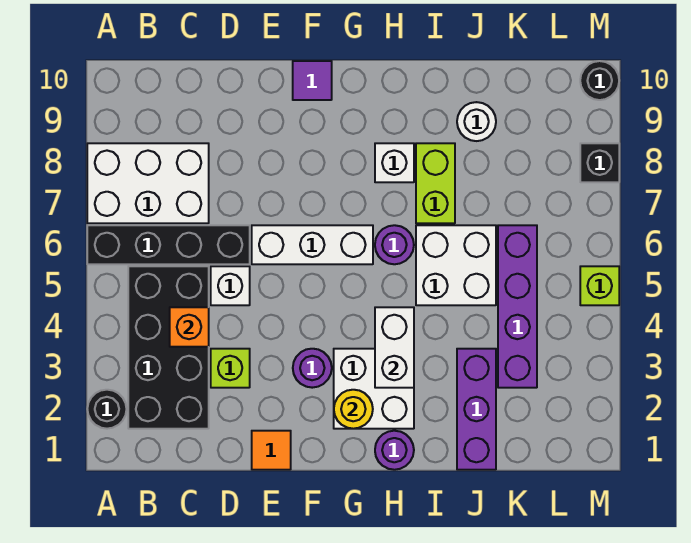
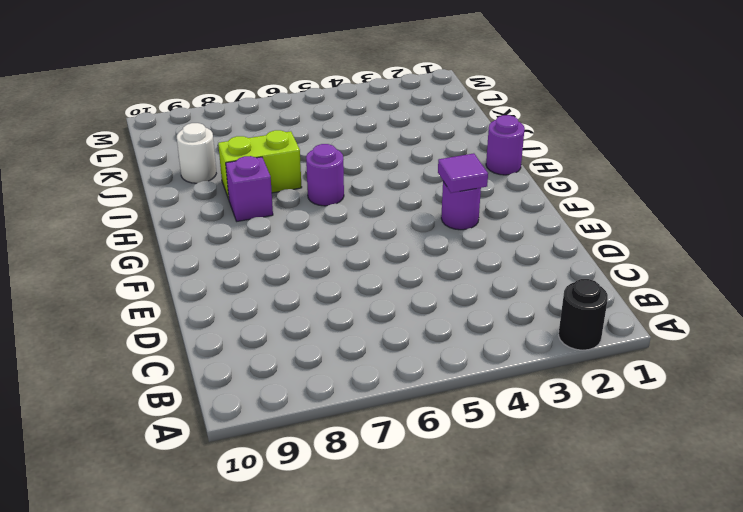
purple 1x1 tile [438,153,488,193] -> purple 1x1 tile moved to [293,61,332,100]
purple 1x1 brick [226,156,273,221] -> white 1x1 brick [375,143,414,182]
none -> black 1x4 brick [87,225,250,264]
none -> white 2x3 brick [87,143,209,223]
none -> black 2x4 brick [128,266,209,429]

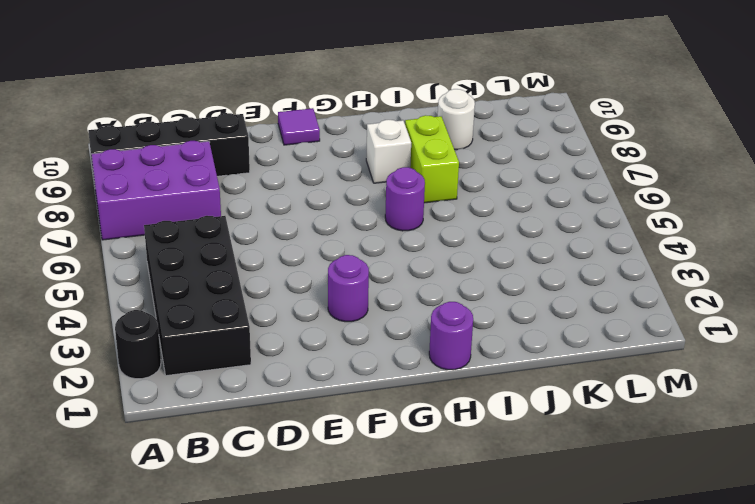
purple 2x3 brick [91,141,221,240] -> white 2x3 brick [87,143,209,223]
black 1x4 brick [88,113,250,183] -> black 1x4 brick moved to [87,225,250,264]
none -> lime 1x1 brick [211,349,250,388]
none -> white 1x1 brick [211,266,250,305]
none -> orange 1x1 tile [252,431,291,470]

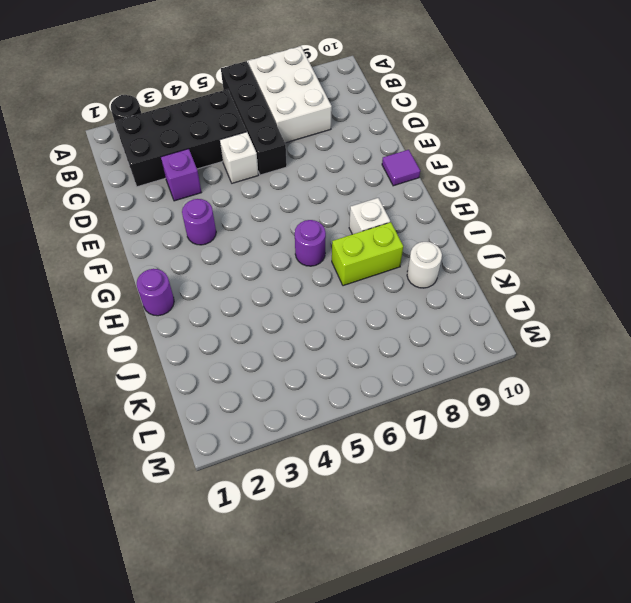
purple 1x1 brick [161,149,202,201] -> lime 1x1 brick [211,349,250,388]
none -> orange 1x1 tile [252,431,291,470]
none -> white 1x3 brick [252,225,373,264]
none -> white 2x2 brick [334,349,414,429]

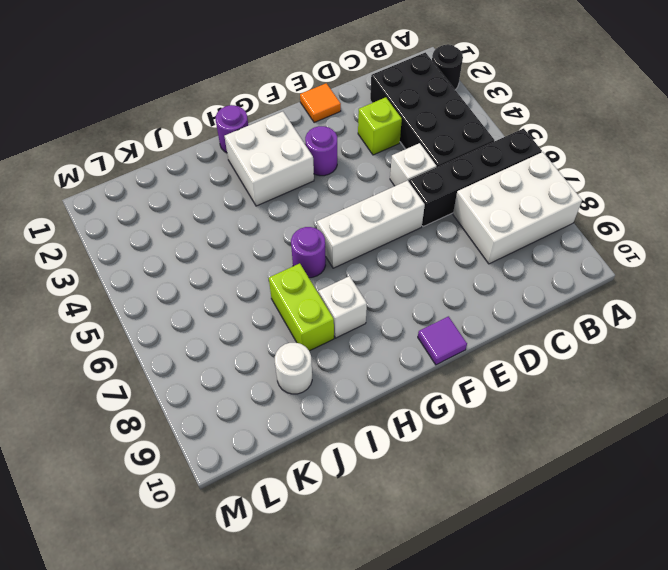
none -> white 2x2 brick [416,225,496,305]
none -> purple 1x3 brick [457,349,496,470]
none -> purple 1x4 brick [498,225,537,388]

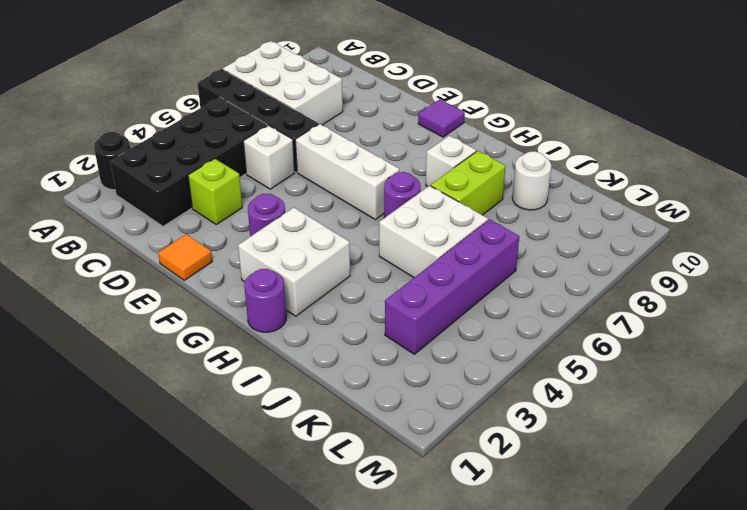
none -> purple 1x3 brick [457,349,496,470]
none -> lime 1x1 brick [580,266,619,305]
none -> black 1x1 brick [580,143,619,182]

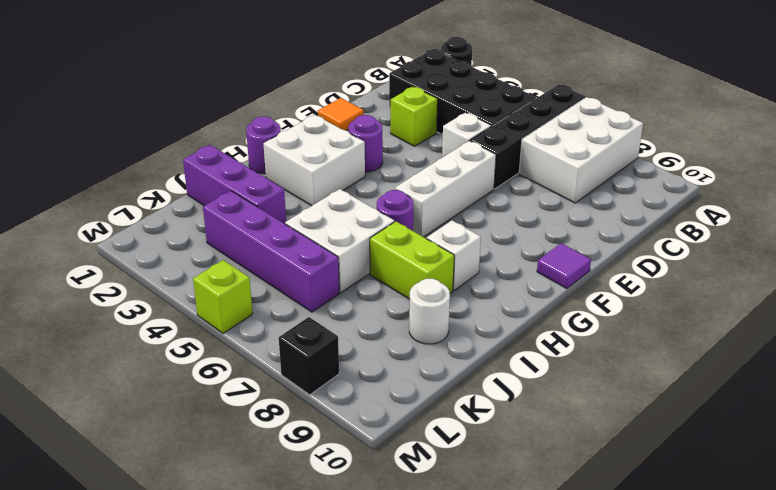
none -> black 1x1 round brick [580,61,619,100]
none -> orange 1x1 brick [170,307,209,347]
none -> yellow 1x1 round brick [334,390,373,429]

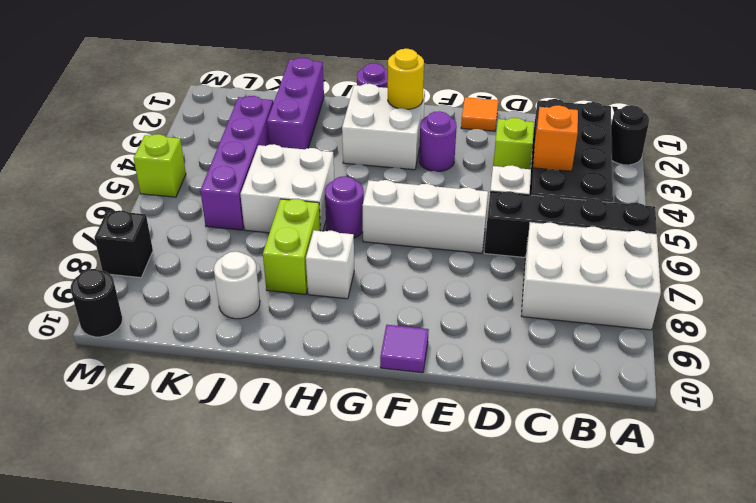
none -> white 1x2 brick [375,307,414,388]

